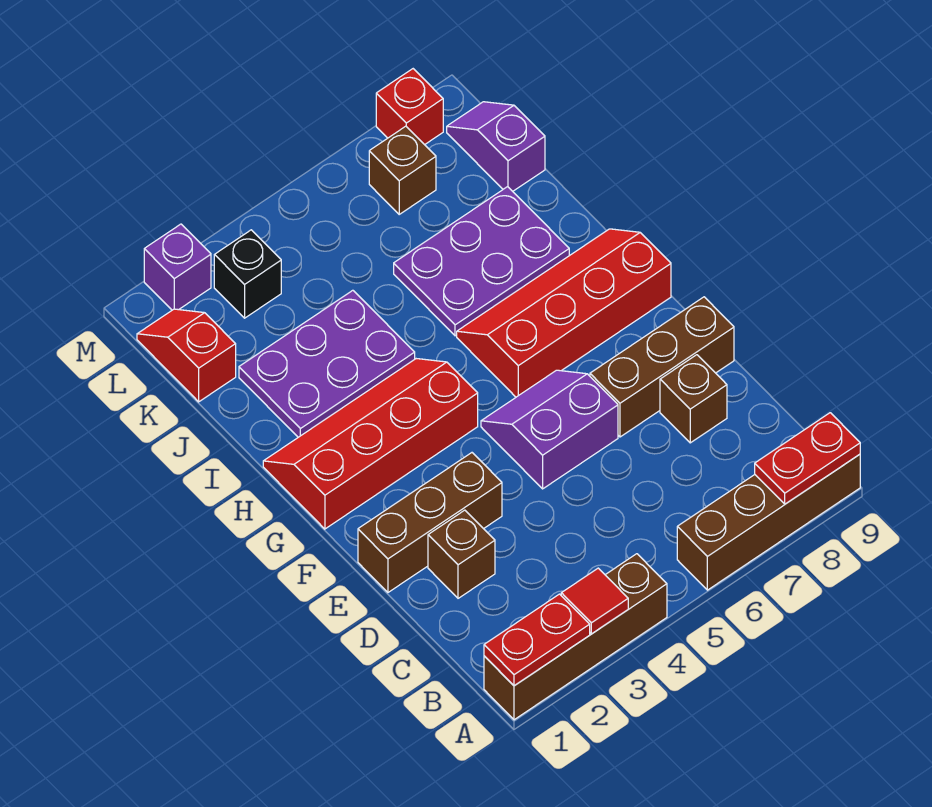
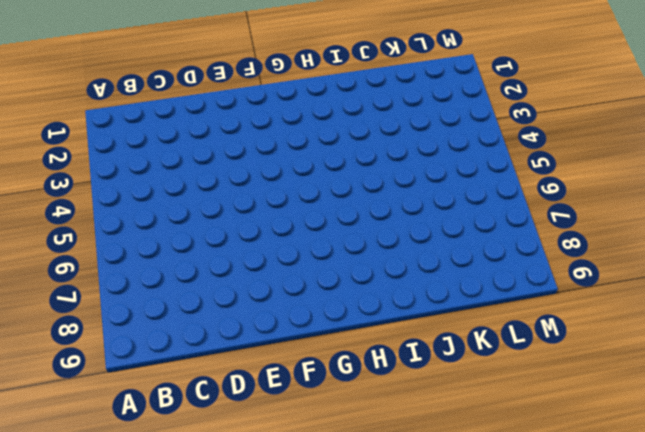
none -> brown 1x4 brick [484,554,667,720]
none -> brown 1x4 brick [677,454,860,590]
none -> brown 1x1 brick [428,510,495,598]

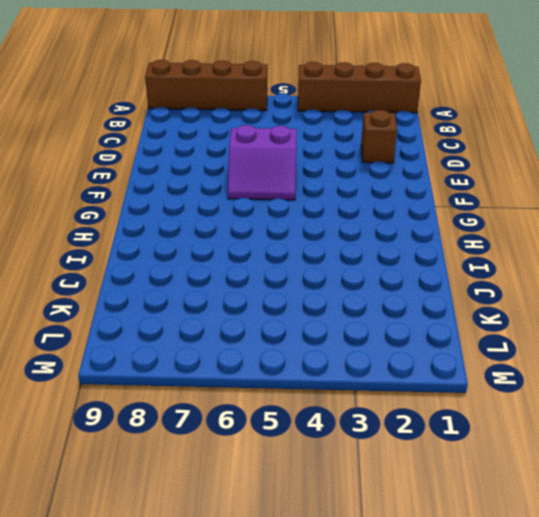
none -> brown 1x1 brick [660,355,727,443]
none -> brown 1x3 brick [358,453,502,592]
none -> brown 1x3 brick [590,297,734,437]

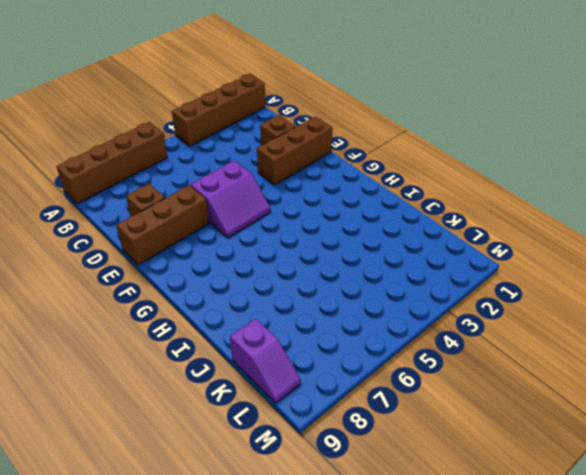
none -> red 2x4 slope [263,359,478,529]
none -> red 2x4 slope [457,229,671,397]
none -> purple 2x3 plate [239,290,415,437]

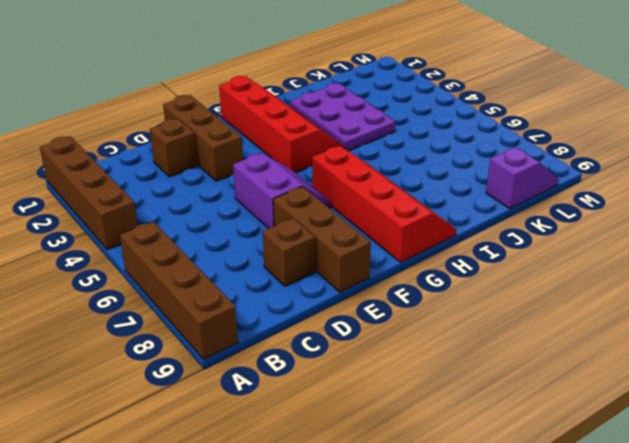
none -> purple 2x3 plate [394,187,569,336]
none -> red 1x2 slope [137,309,236,402]
none -> black 1x1 brick [214,230,281,318]

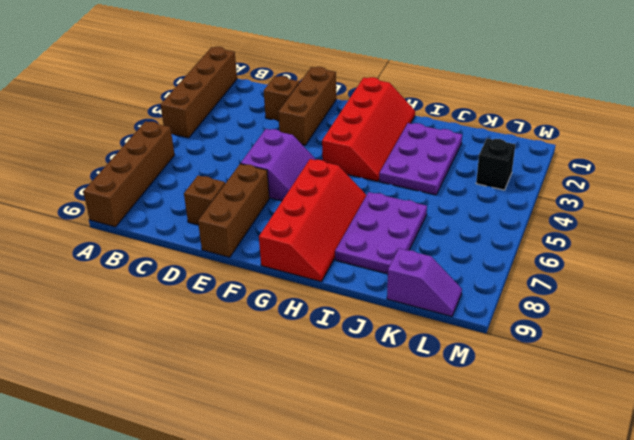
none -> red 1x2 slope [137,309,236,402]
none -> brown 1x1 brick [369,126,436,214]
none -> purple 1x1 brick [144,224,211,310]

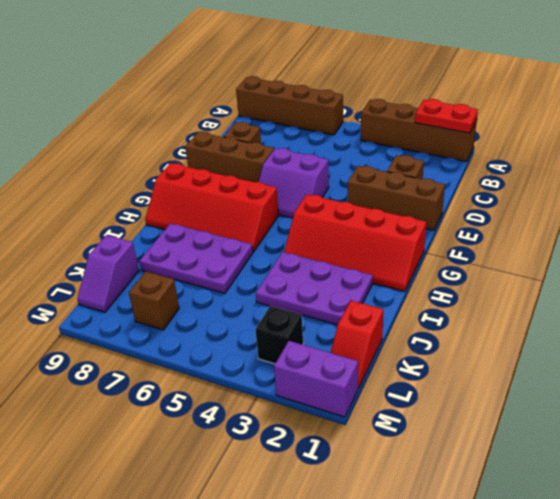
purple 1x2 brick [274,341,358,417] -> purple 1x1 brick [144,224,211,310]
none -> red 1x1 brick [376,69,443,145]
none -> red 1x1 tile [561,568,628,634]
none -> red 1x2 plate [755,413,860,504]

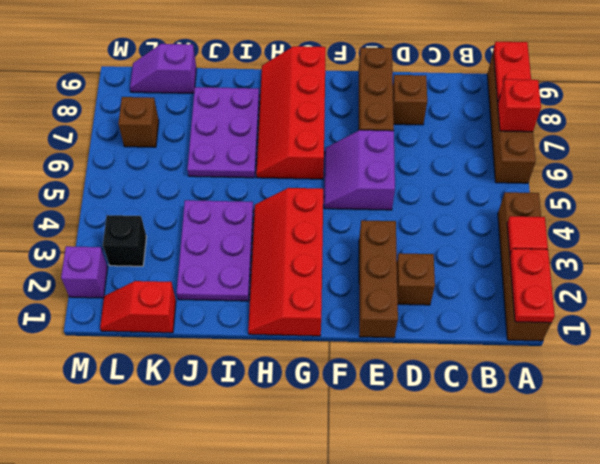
red 1x1 brick [498,79,541,132] -> red 1x1 brick moved to [376,69,443,145]

